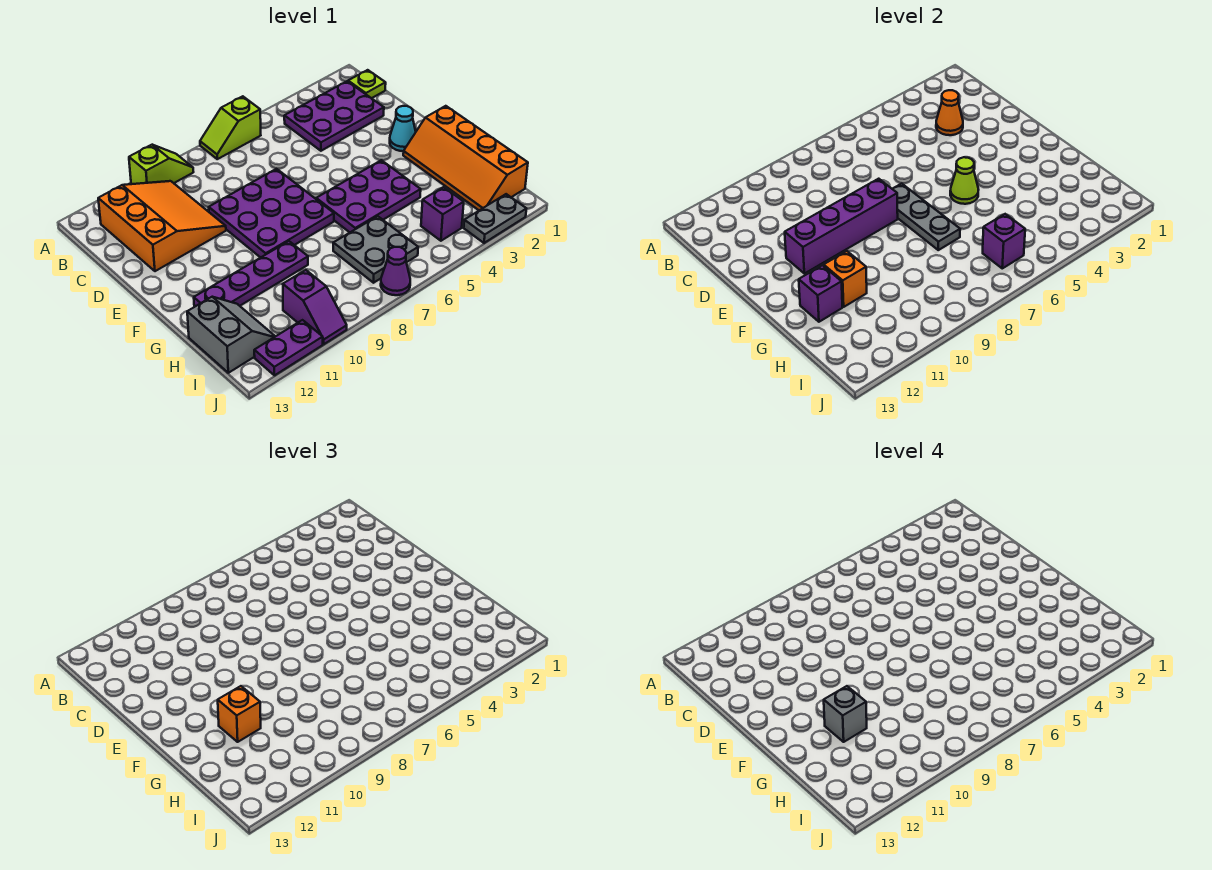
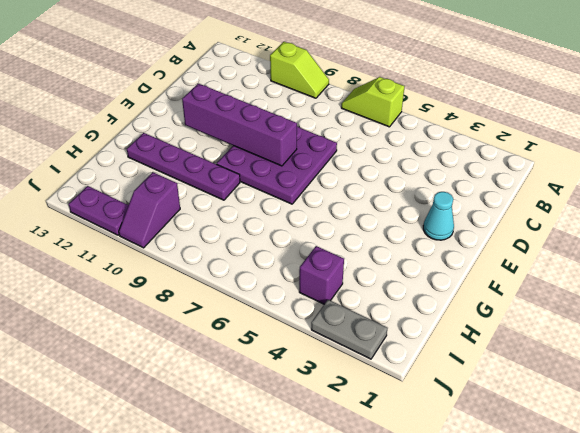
none -> lime 1x1 plate [348,70,386,98]
none -> purple 2x3 plate [284,81,384,151]
none -> orange 3x3 slope [98,181,226,271]

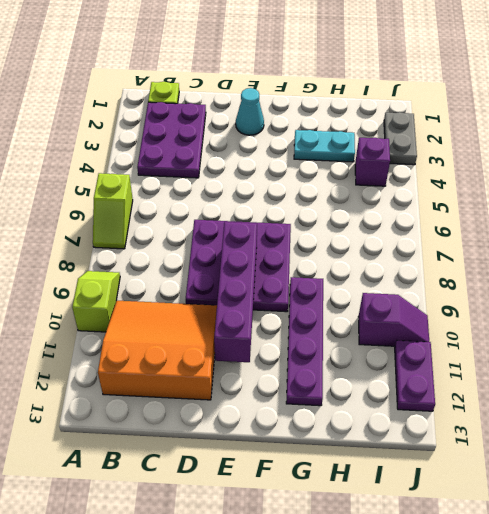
cyan 1x2 plate [294,130,355,162] -> none
none -> orange 2x4 slope [403,106,528,210]
none -> purple 2x3 plate [316,160,421,232]
none -> grey 2x2 plate [333,216,418,283]

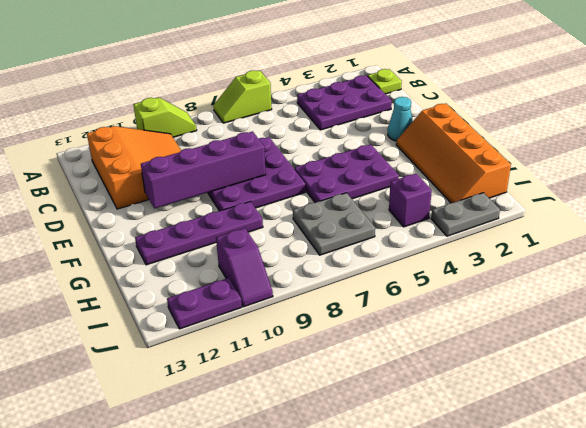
none -> grey 2x2 slope [187,297,275,373]
none -> purple 1x1 cone [381,247,410,295]
none -> orange 1x1 cone [936,90,963,135]

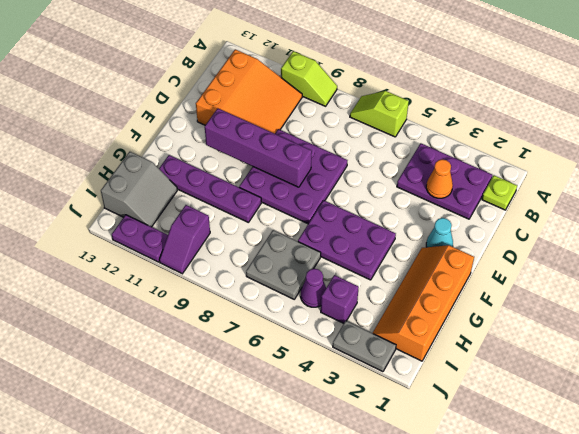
purple 1x1 cone [301,269,326,307] -> purple 1x1 cone moved to [381,247,410,295]
none -> grey 1x3 plate [893,184,960,250]
none -> lime 1x1 cone [950,157,979,204]
none -> orange 1x1 brick [824,251,867,307]

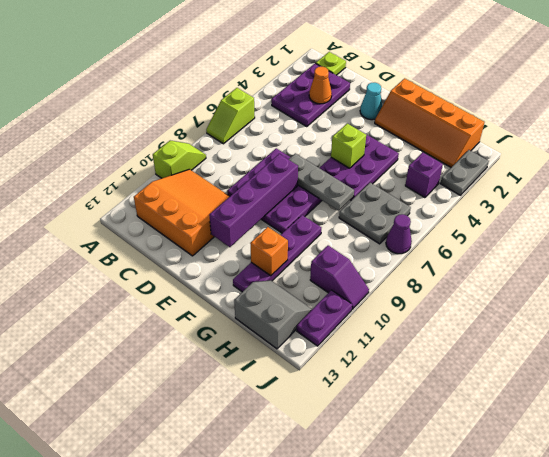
lime 1x1 brick [331,124,366,168] -> lime 1x1 cone [950,157,979,204]
none -> purple 1x1 brick [799,265,842,322]
none -> purple 1x1 brick [983,214,1025,268]
none -> orange 1x1 brick [218,686,261,742]

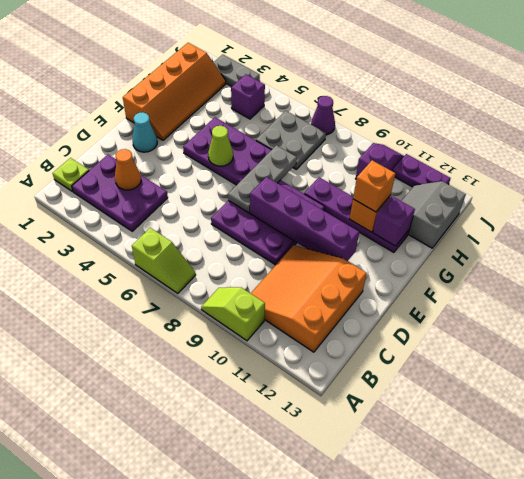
none -> purple 1x1 brick [983,214,1025,268]
none -> grey 1x1 brick [824,686,867,742]

